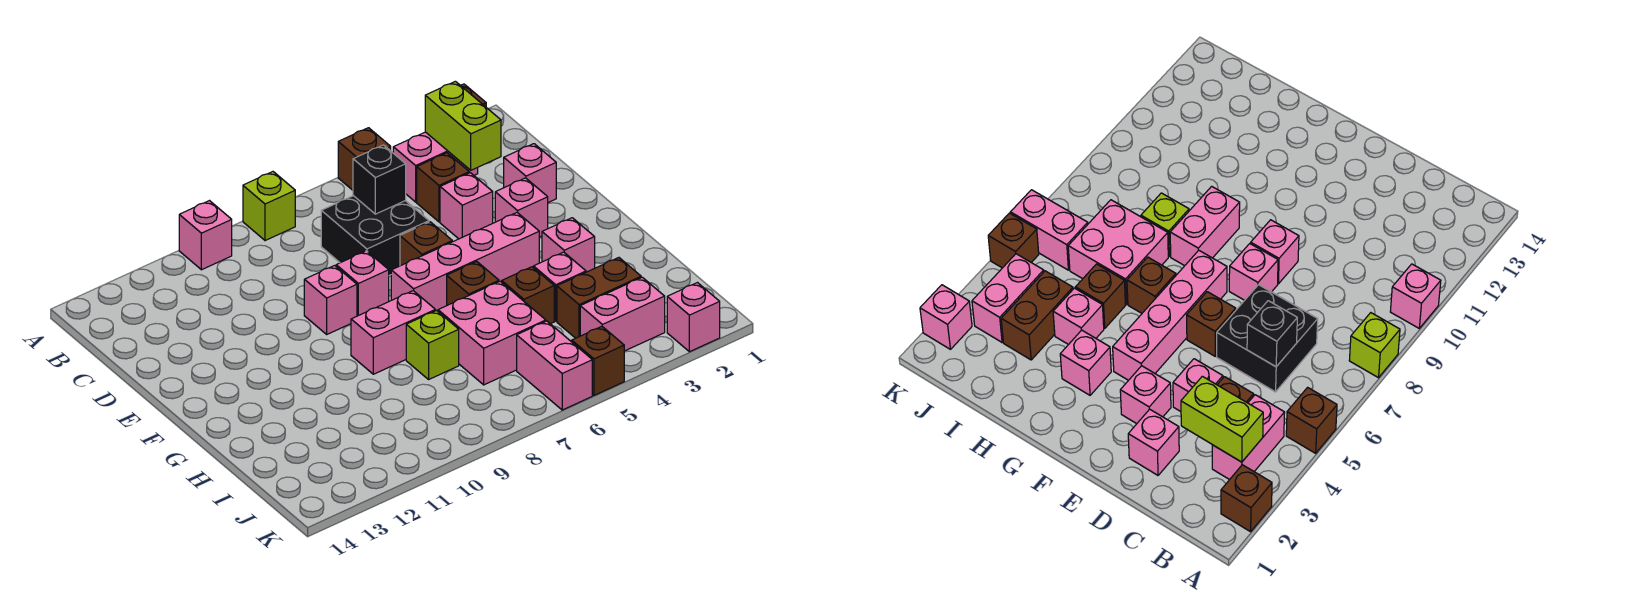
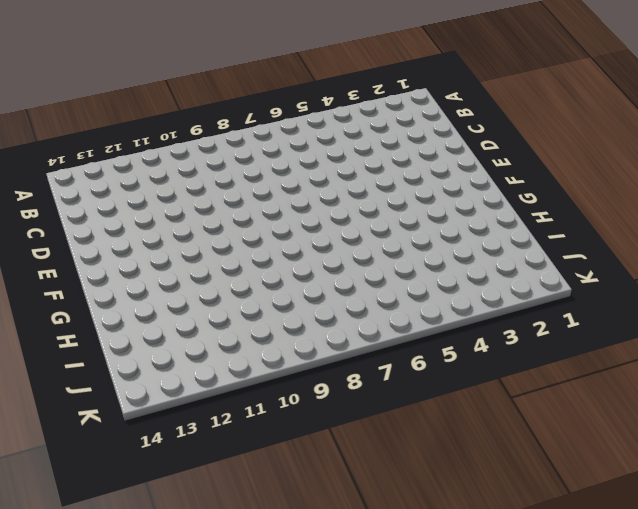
none -> brown 1x1 brick [1221,465,1272,532]
none -> brown 1x1 brick [338,128,391,190]
none -> lime 1x1 brick [243,172,295,241]

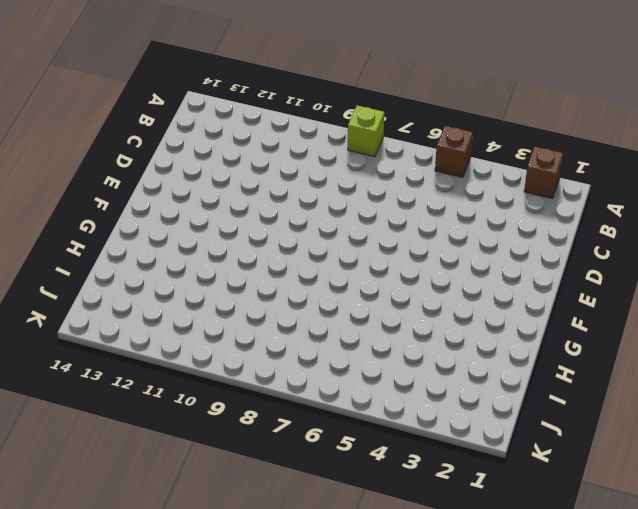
none -> pink 1x1 brick [179,201,232,270]
none -> pink 1x2 brick [393,132,478,202]
none -> brown 1x1 brick [417,153,469,222]

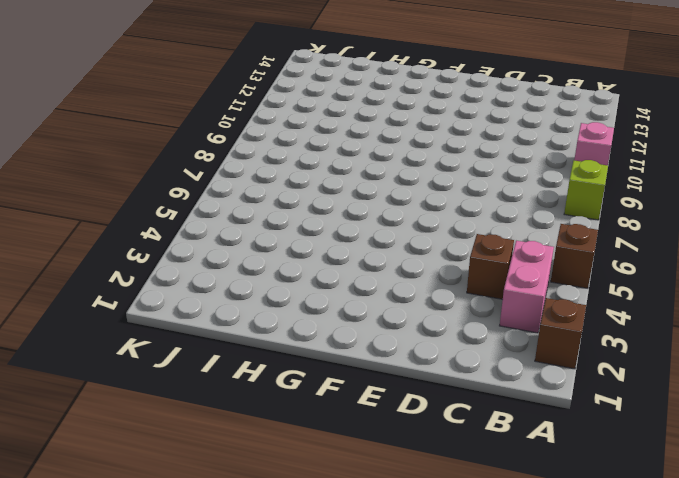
none -> black 2x2 brick [321,196,429,275]
none -> pink 1x1 brick [504,144,556,203]
none -> pink 1x1 brick [440,173,493,239]

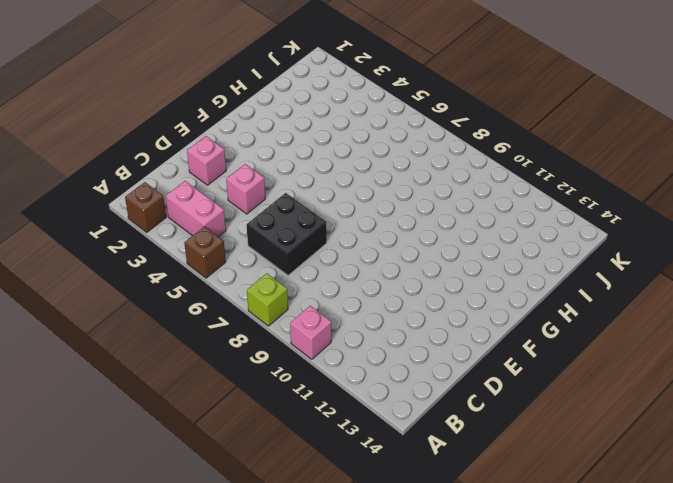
none -> brown 1x1 brick [417,153,469,222]
none -> pink 1x1 brick [495,178,548,237]
none -> brown 1x1 brick [400,222,452,266]

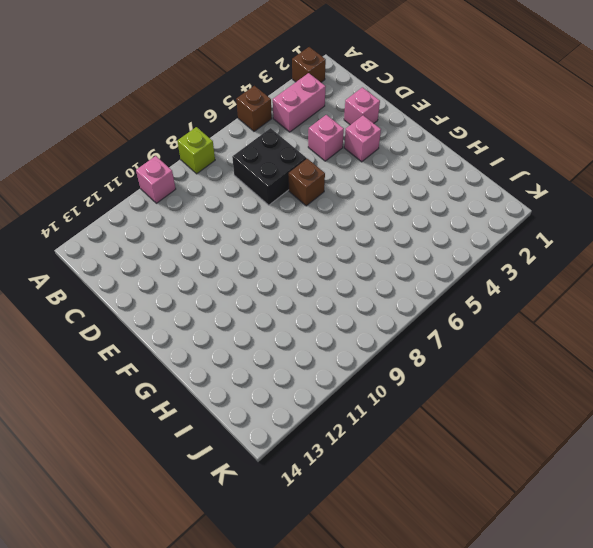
none -> brown 1x1 brick [417,153,469,222]
none -> pink 1x1 brick [336,251,389,316]
none -> pink 1x1 brick [304,265,357,334]

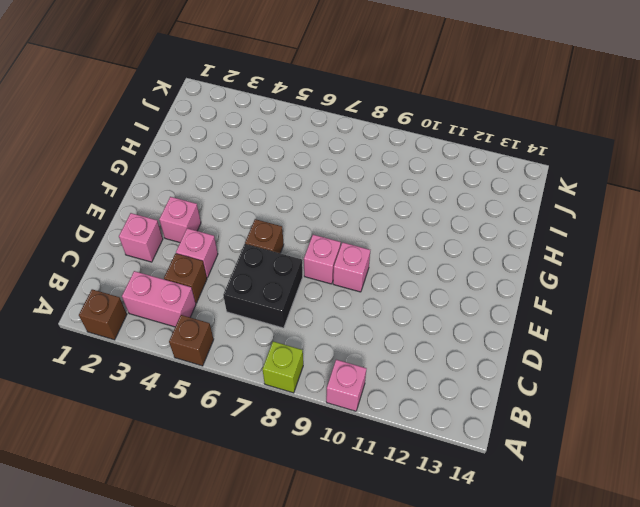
none -> pink 1x4 brick [391,213,539,311]
none -> pink 1x1 brick [542,218,595,272]
none -> brown 1x1 brick [447,262,499,305]

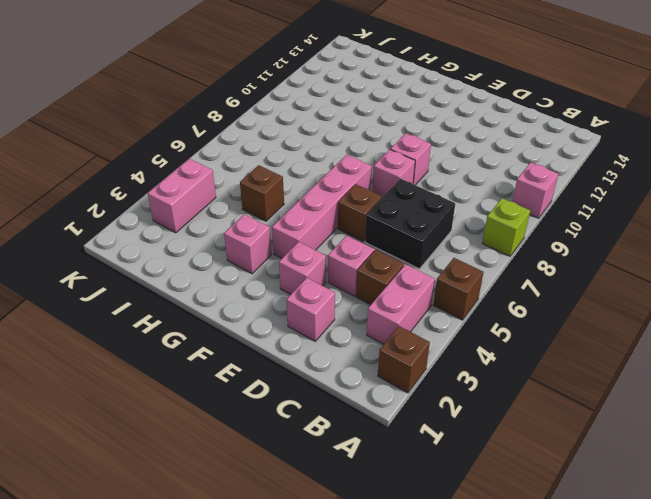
none -> brown 1x1 brick [447,262,499,305]
none -> pink 1x2 brick [351,291,435,374]
none -> pink 1x1 brick [534,252,586,321]

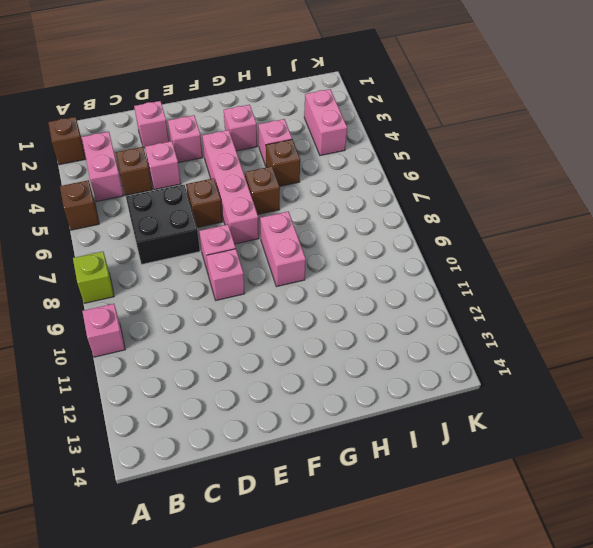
none -> pink 2x2 brick [438,281,546,385]
none -> lime 1x1 brick [406,311,459,379]
none -> brown 1x2 brick [557,258,641,338]

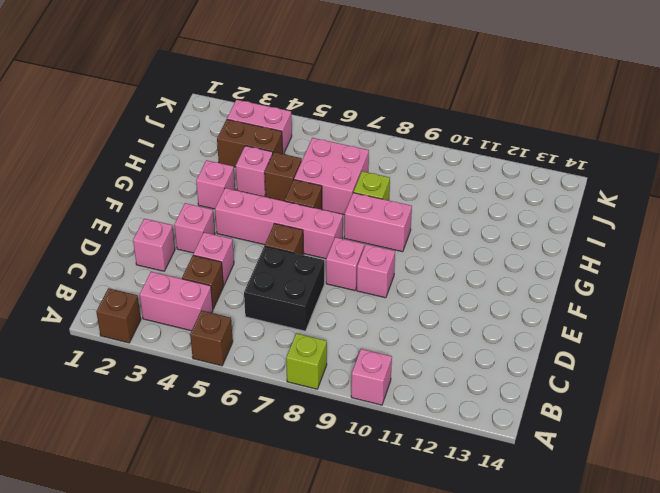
none -> pink 1x2 brick [517,321,592,410]
none -> pink 1x1 brick [667,283,720,352]
none -> brown 1x1 brick [572,326,624,395]

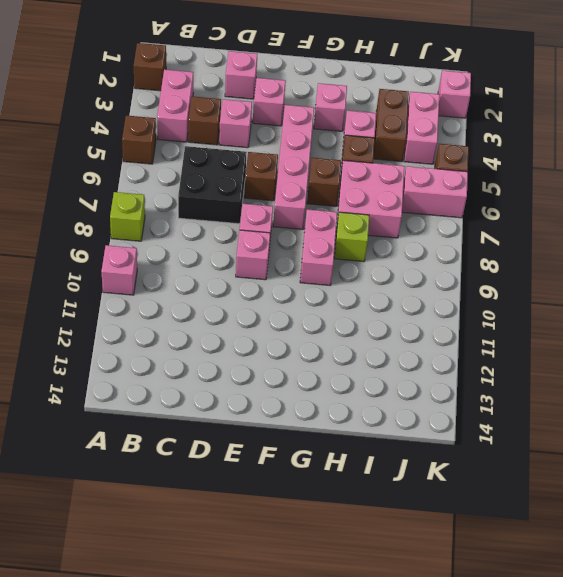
none -> lime 1x2 brick [425,81,501,170]
none -> black 1x1 brick [353,145,406,214]

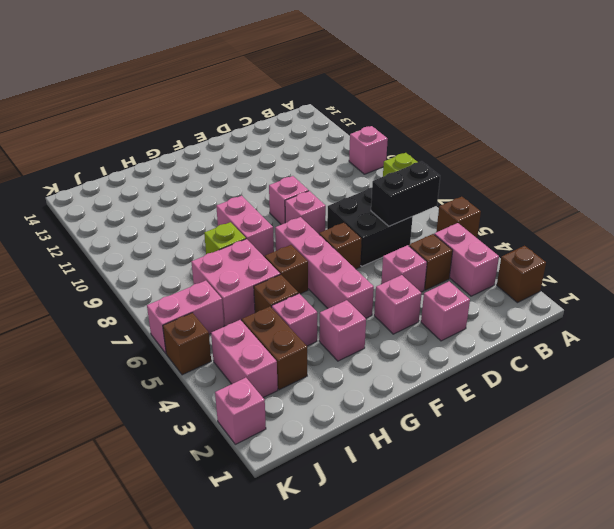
black 1x2 brick [371,161,440,226] -> black 1x1 brick [353,145,406,214]
none -> lime 1x2 brick [425,81,501,170]

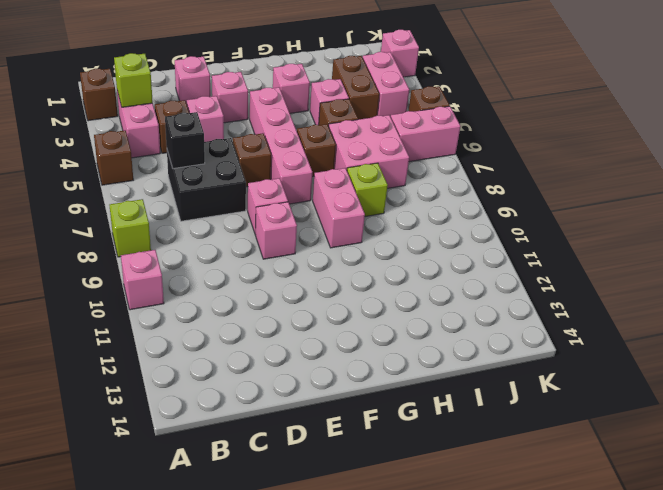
lime 1x1 brick [114,53,153,107] -> lime 1x2 brick [425,81,501,170]

